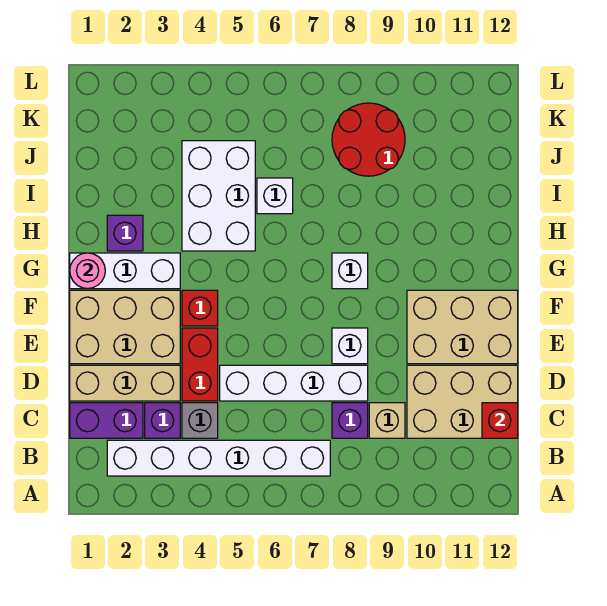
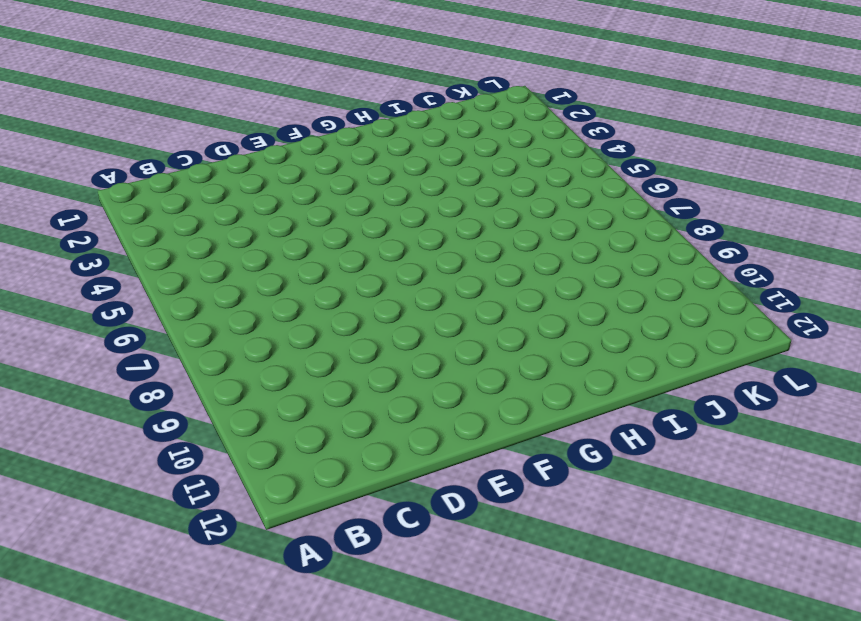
none -> white 1x6 brick [107,440,330,476]
none -> purple 1x2 brick [70,403,143,438]
none -> purple 1x1 brick [145,403,180,438]

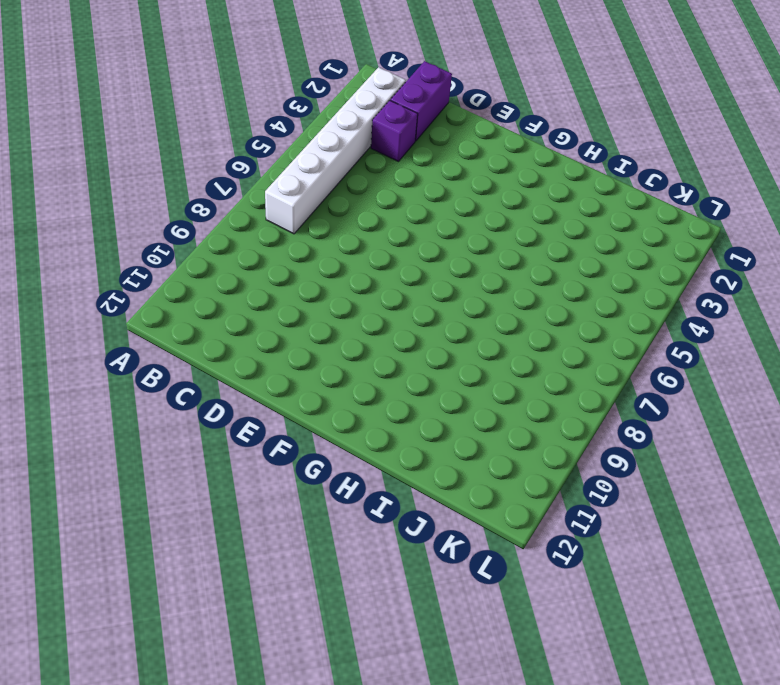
none -> grey 1x1 brick [182,403,218,438]
none -> purple 1x1 brick [332,403,368,438]
none -> tan 1x1 brick [369,403,405,438]

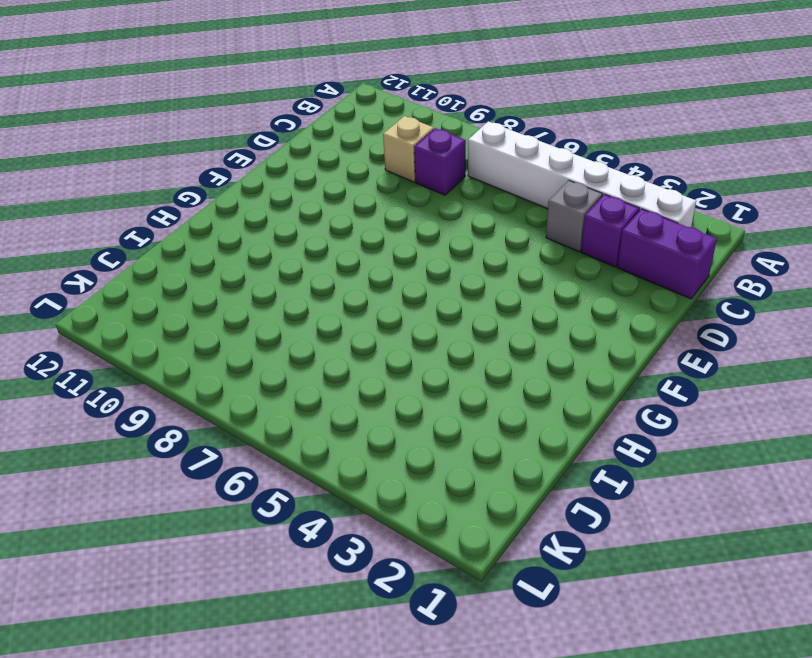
none -> tan 2x3 brick [407,365,518,438]
none -> tan 1x3 brick [70,365,180,401]
none -> red 1x2 brick [182,328,218,401]

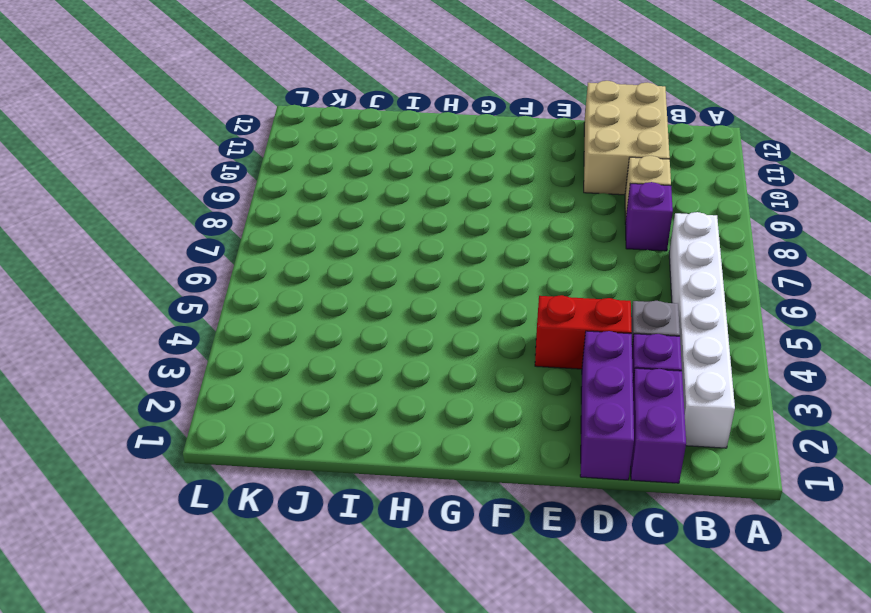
purple 1x3 brick [580,331,634,480] -> tan 1x3 brick [70,365,180,401]
none -> white 1x4 brick [220,365,368,401]
none -> tan 2x3 brick [70,290,180,364]
none -> white 1x1 brick [332,328,368,364]

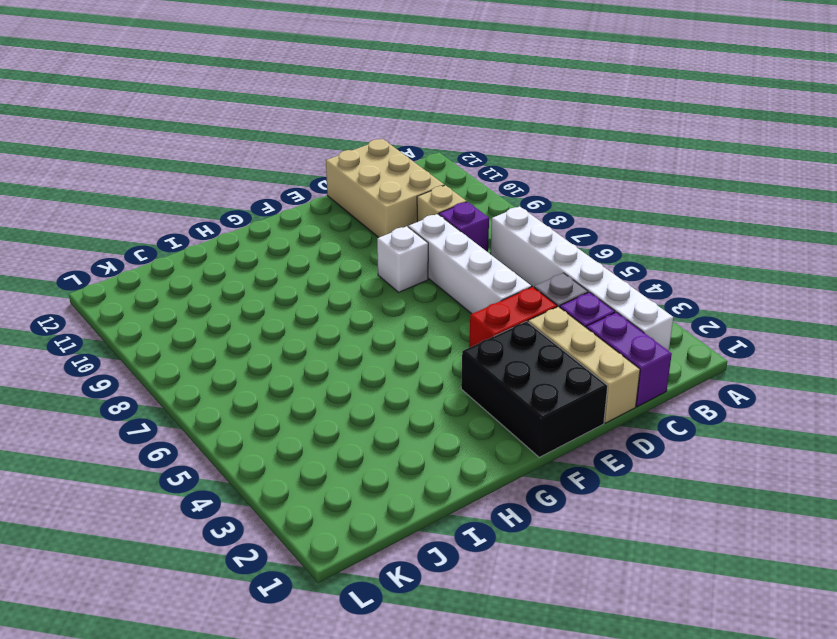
black 2x3 brick [461,321,608,457] -> tan 2x3 brick [70,290,180,364]
none -> tan 2x3 brick [407,290,518,364]
none -> red 1x1 brick [182,290,218,326]
none -> white 1x3 brick [70,253,180,289]

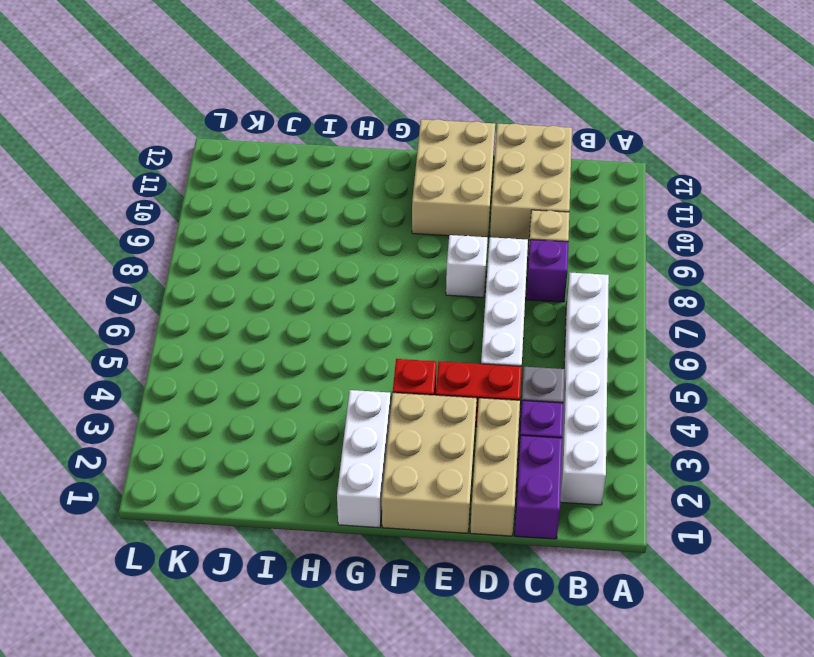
none -> white 1x1 brick [332,253,368,289]
none -> purple 1x1 brick [107,215,143,251]
none -> white 2x3 brick [182,141,255,251]

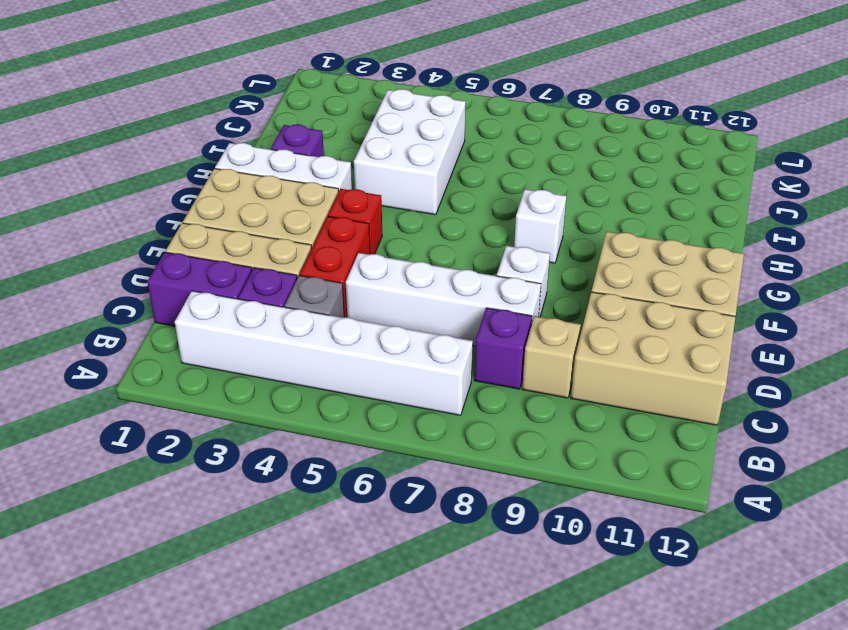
none -> white 1x1 brick [257,178,293,214]
none -> red 2x2 round brick [332,103,405,176]
none -> red 1x1 brick [482,403,518,438]

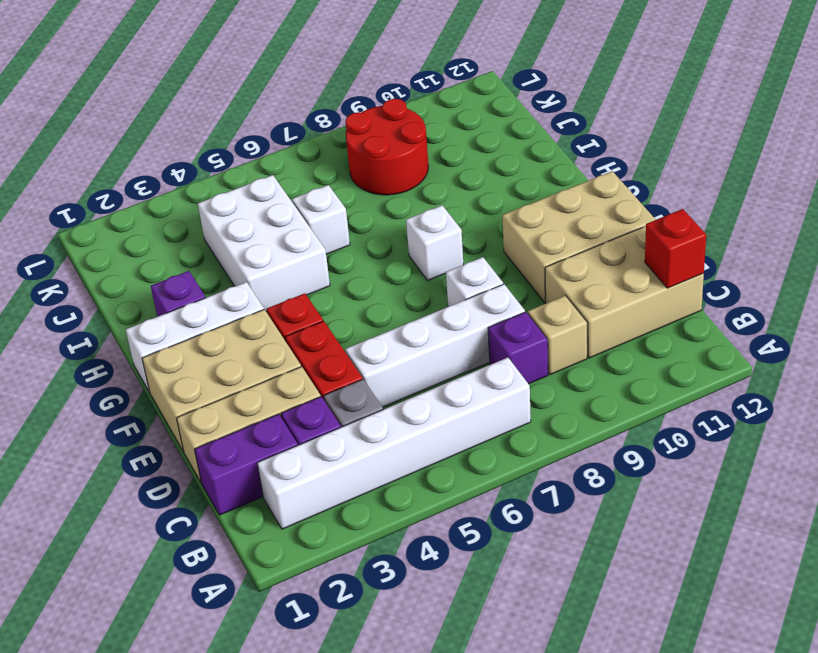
none -> pink 1x1 round brick [70,253,105,289]

